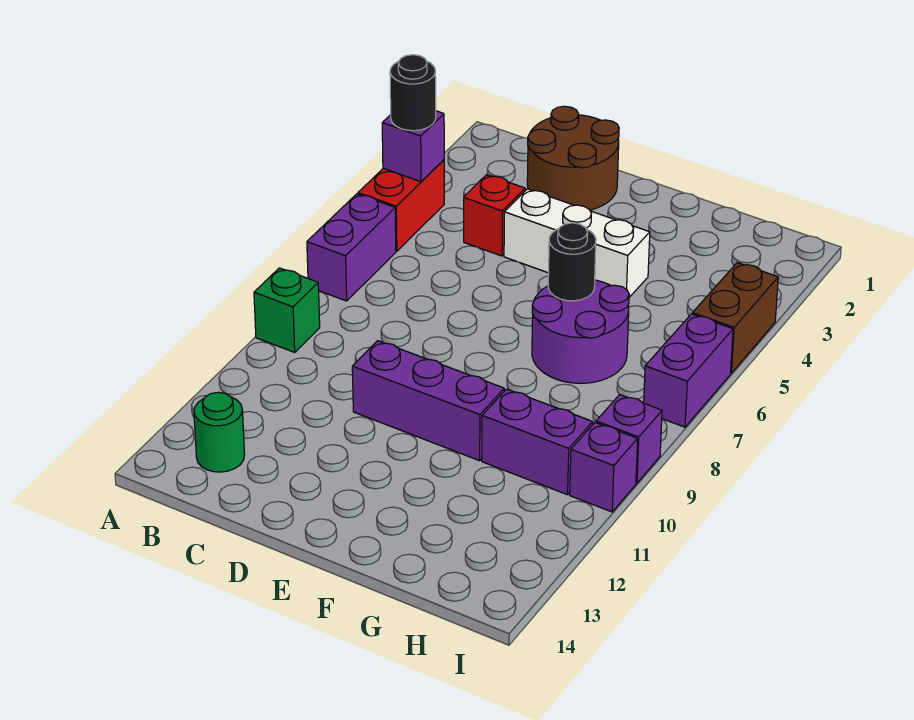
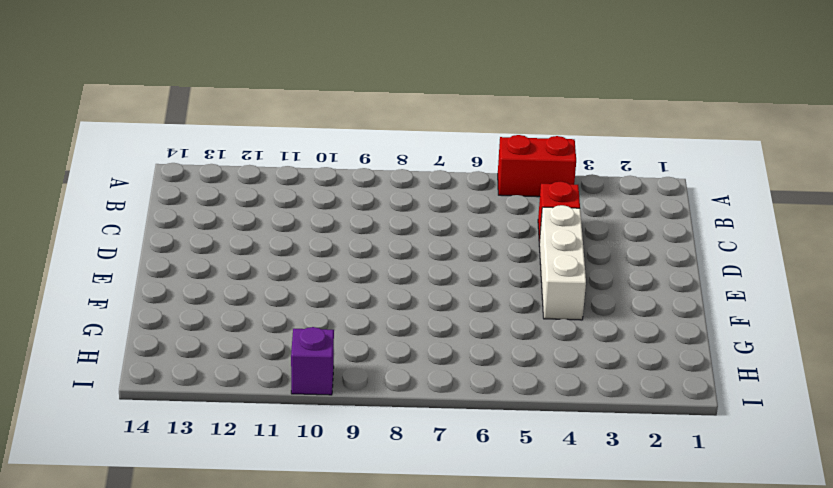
none -> purple 1x2 brick [307,194,396,301]
none -> green 1x1 brick [254,268,320,352]
none -> green 1x1 round brick [194,392,245,472]

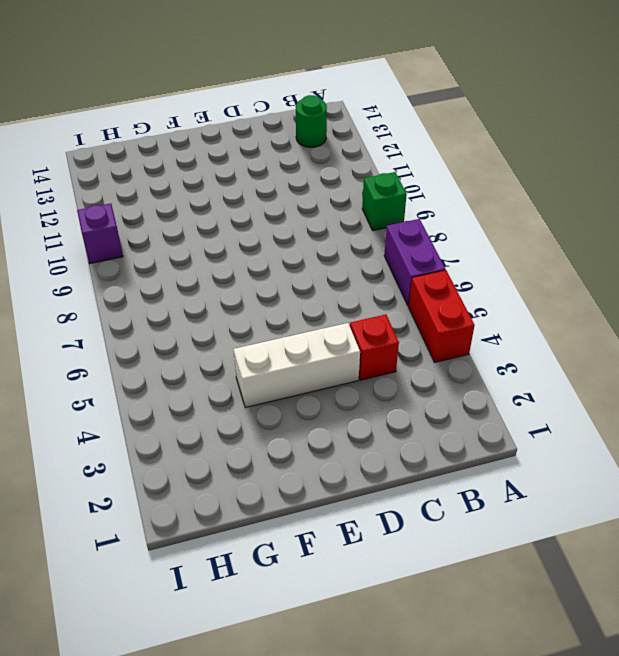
none -> brown 2x2 round brick [527,106,619,210]
none -> purple 1x3 brick [352,341,504,461]
none -> purple 2x2 round brick [532,280,629,383]

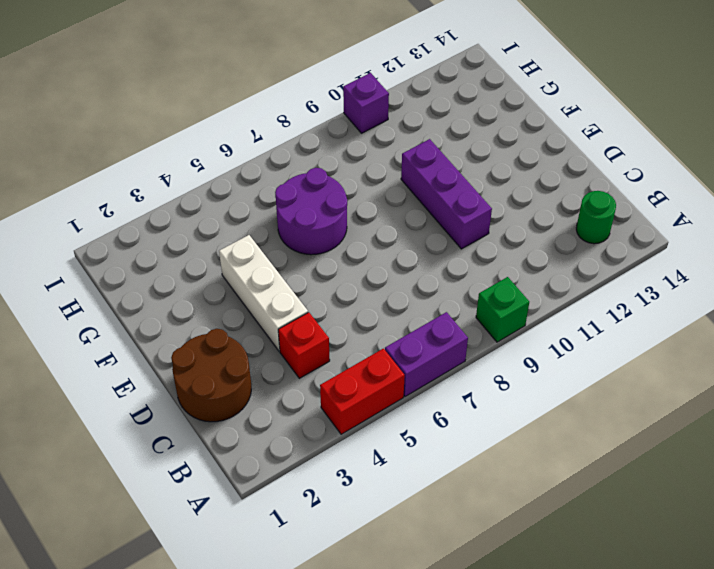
none -> purple 1x2 brick [482,389,593,495]
none -> brown 1x2 brick [692,263,778,373]
none -> purple 1x2 brick [644,314,733,427]

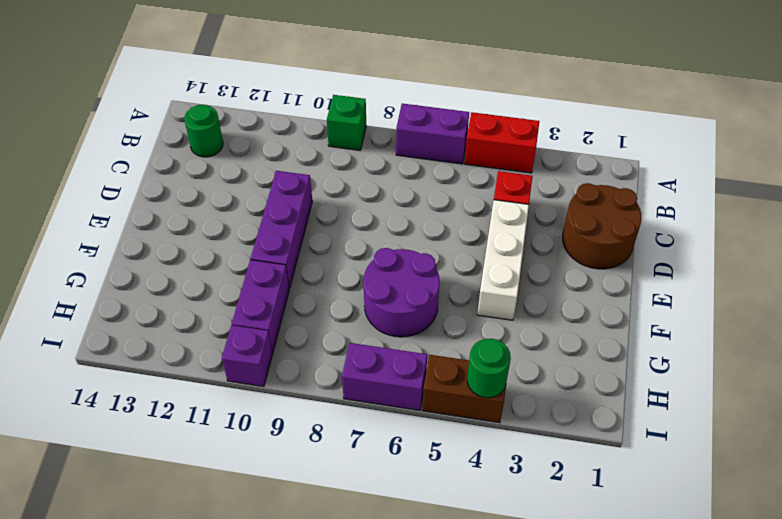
green 1x1 round brick [467,339,511,398] -> none
none -> purple 1x1 brick [596,395,662,483]
none -> purple 1x1 brick [382,111,444,182]
none -> black 1x1 round brick [548,223,596,301]

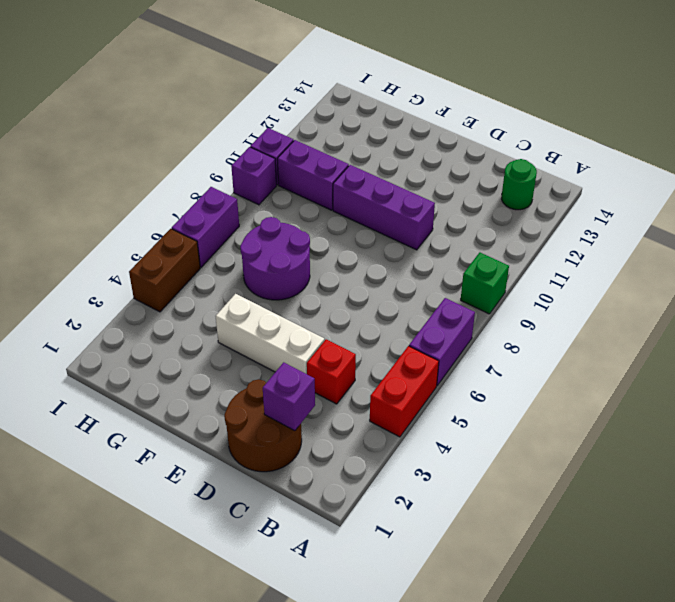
purple 1x1 brick [263,362,315,431] -> purple 1x1 brick moved to [382,111,444,182]
none -> black 1x1 round brick [548,223,596,301]
none -> black 1x1 round brick [390,55,436,131]

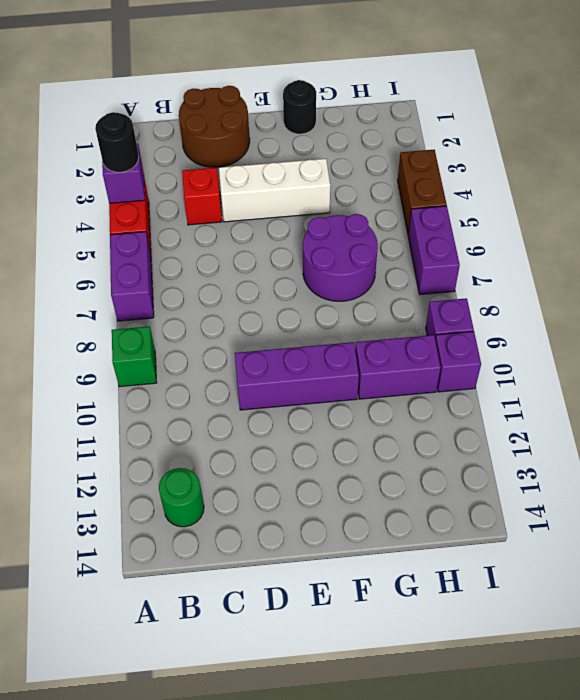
black 1x1 round brick [283,80,316,134] -> black 1x1 round brick moved to [548,223,596,301]

